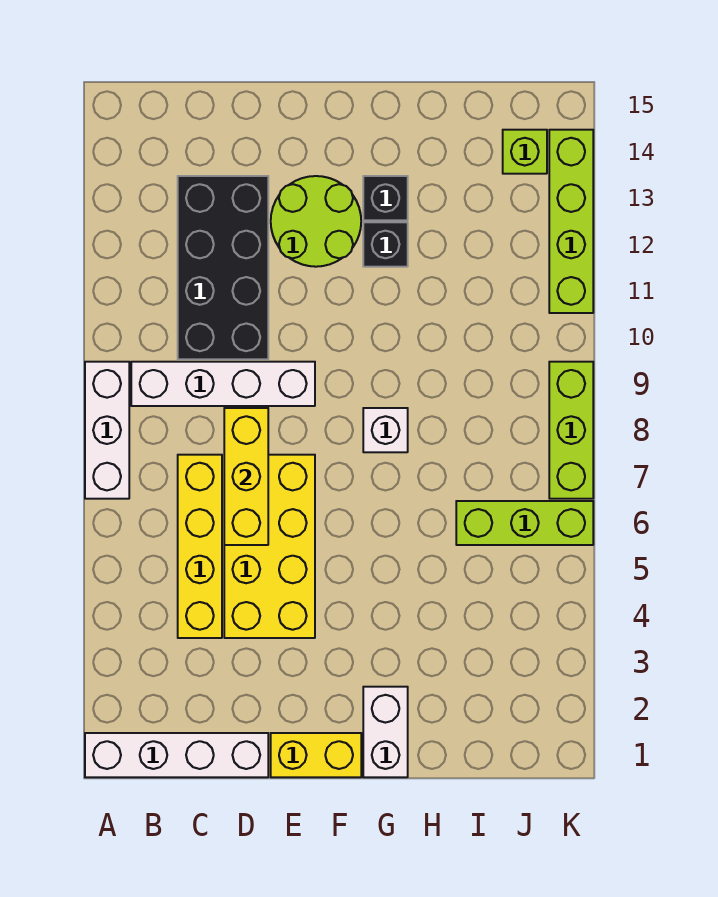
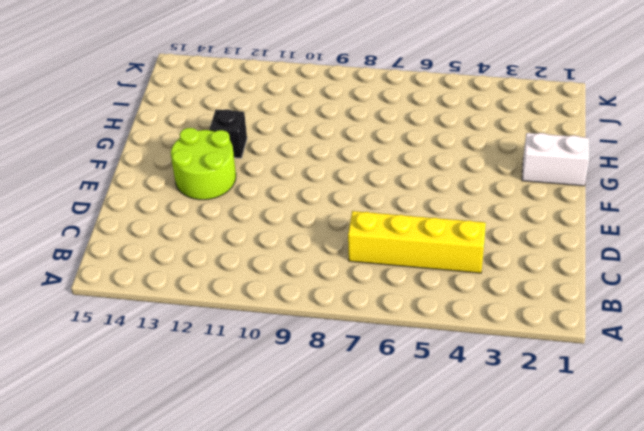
none -> white 1x4 brick [85,733,268,777]
none -> white 1x3 brick [85,362,129,499]
none -> white 1x4 brick [131,362,315,406]

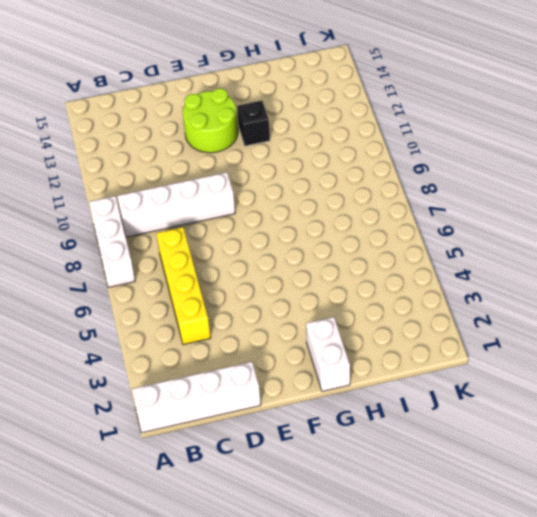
none -> black 2x4 brick [178,176,268,359]
none -> yellow 2x4 brick [224,455,315,638]
none -> yellow 1x2 brick [271,733,361,777]

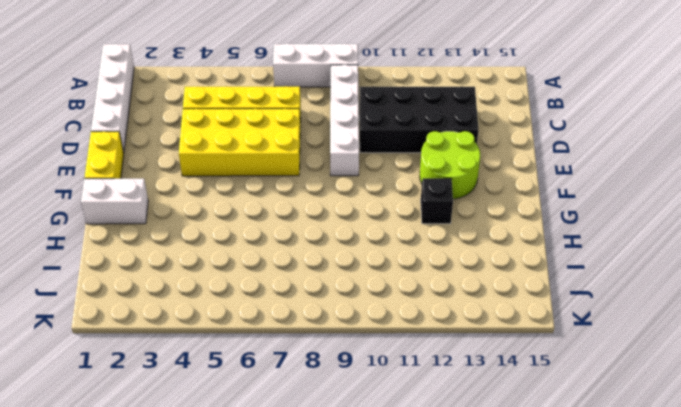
none -> white 1x1 brick [363,408,408,452]
none -> black 1x1 brick [363,176,408,220]
none -> lime 1x3 brick [456,501,593,545]

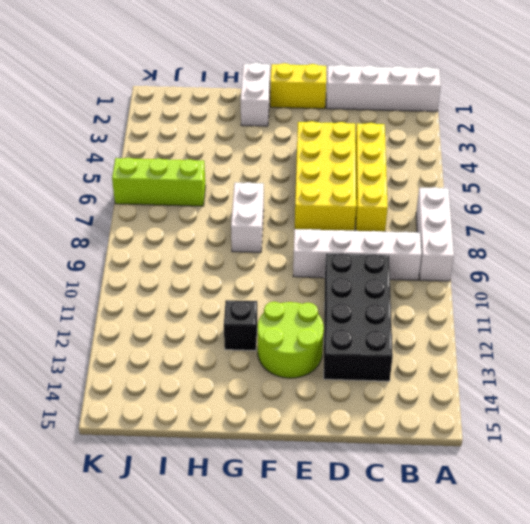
white 1x2 brick [231,182,264,252] -> white 1x1 brick [363,408,408,452]
none -> black 1x1 brick [363,176,408,220]
none -> lime 1x1 brick [503,130,547,174]
none -> lime 1x3 brick [549,362,593,499]

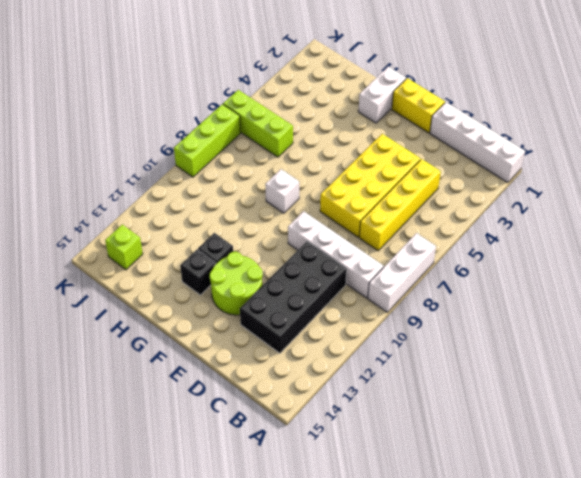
none -> lime 1x4 brick [549,130,593,313]
none -> yellow 1x3 brick [224,408,268,545]

